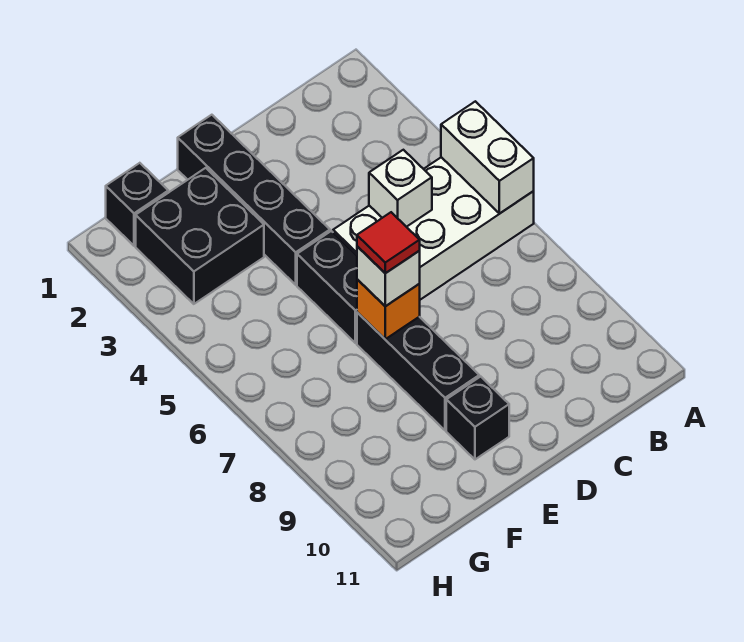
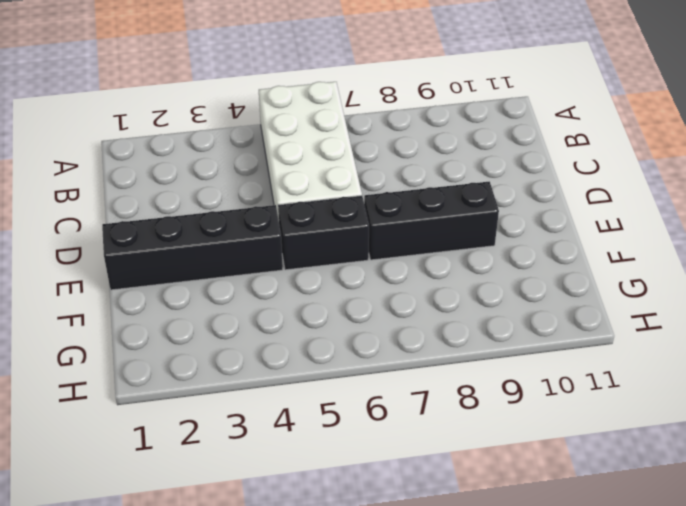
none -> black 1x1 brick [446,377,509,459]
none -> black 2x2 brick [136,168,264,304]
none -> black 1x1 brick [106,163,168,246]

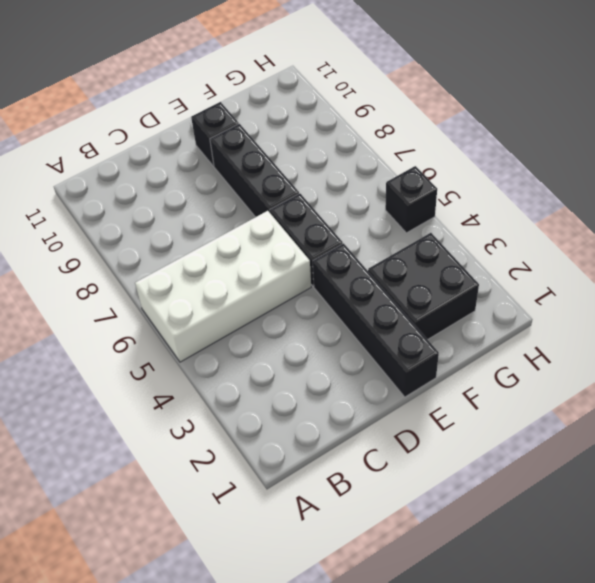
black 1x1 brick [385,166,437,233] -> black 1x1 brick moved to [106,163,168,246]
none -> white 1x2 brick [441,101,534,213]
none -> white 1x1 brick [369,150,432,227]
none -> orange 1x1 brick [357,279,420,339]

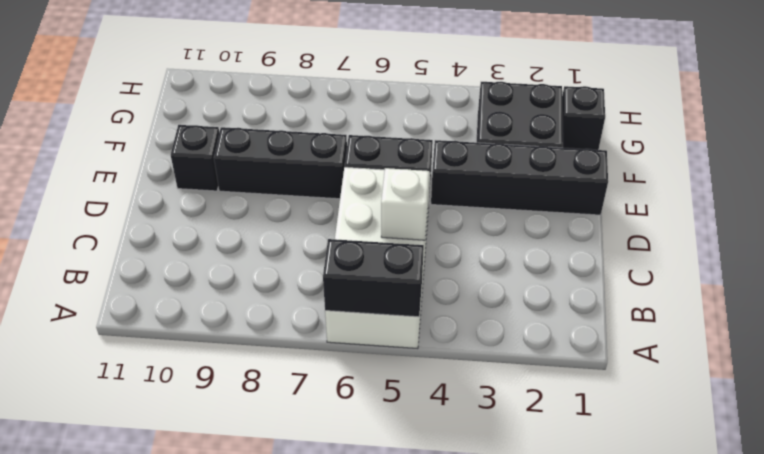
black 1x2 brick [323,239,424,317] -> white 1x2 brick [441,101,534,213]
none -> orange 1x1 brick [357,279,420,339]
none -> white 1x1 brick [357,246,420,306]
none -> red 1x1 tile [357,212,420,273]

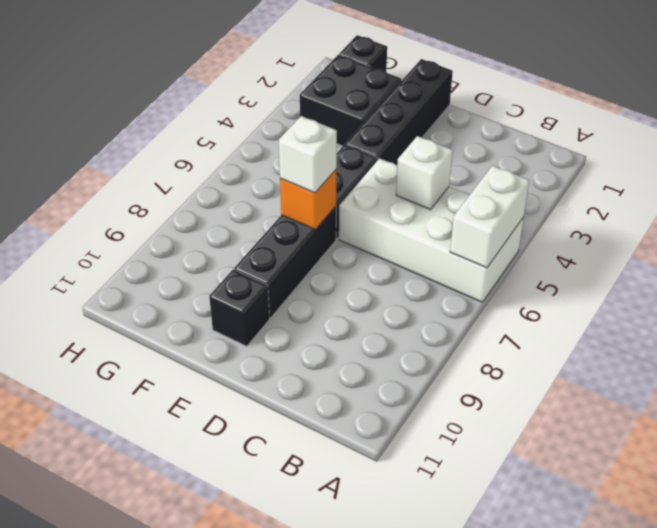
none -> red 1x1 tile [357,212,420,273]

